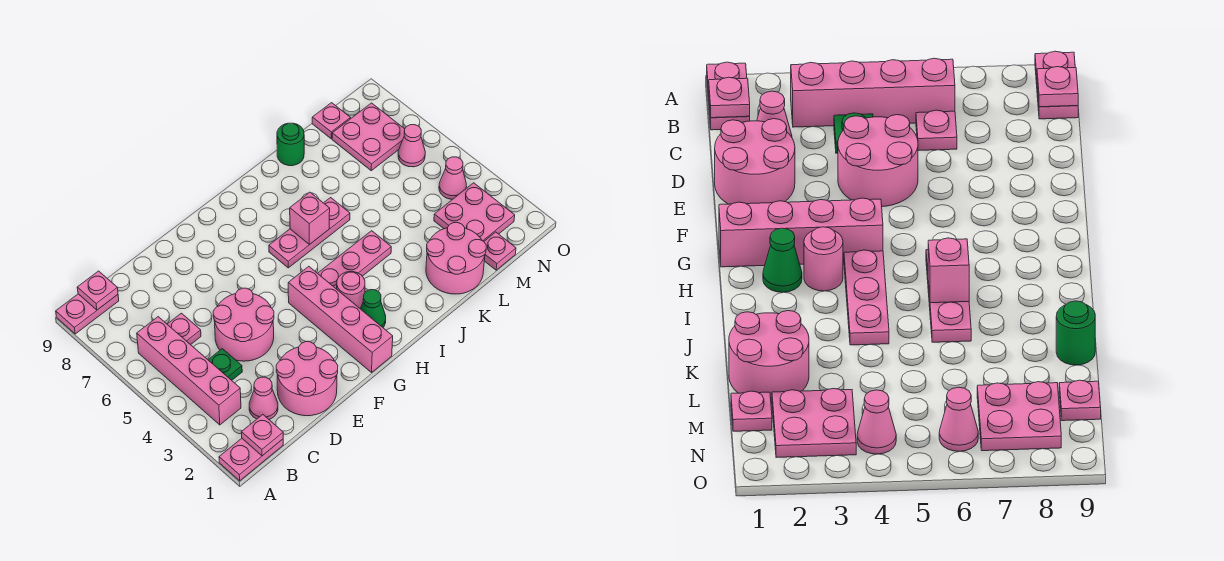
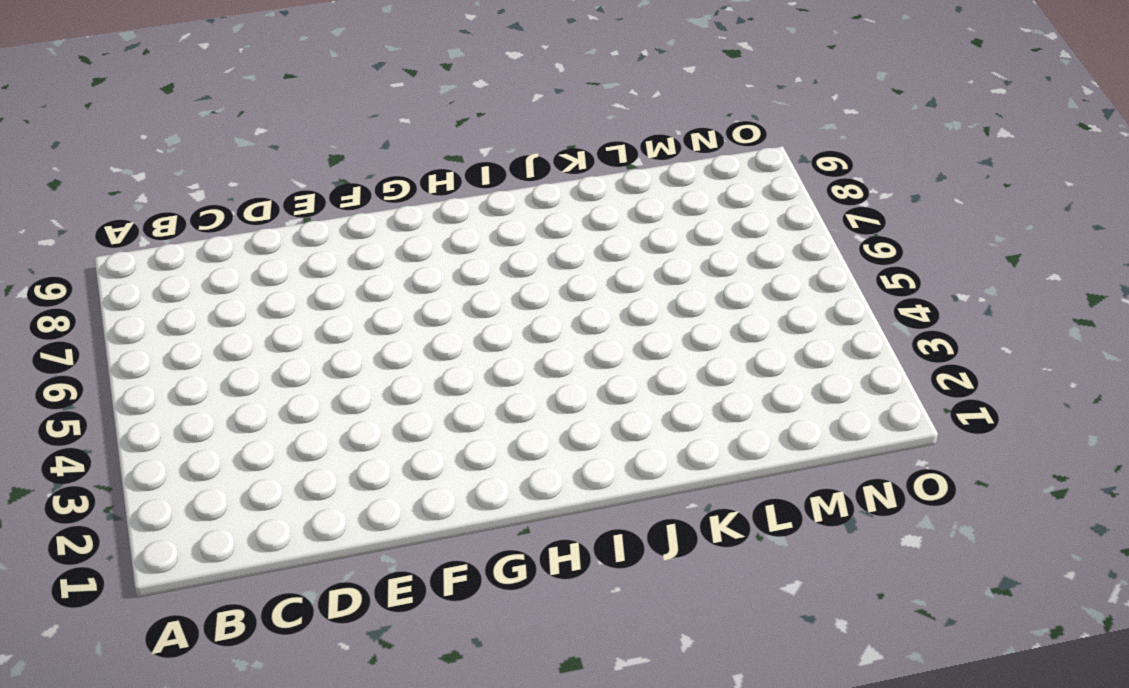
none -> pink 1x2 plate [219,438,283,481]
none -> pink 1x2 plate [56,294,119,334]
none -> pink 1x4 brick [137,317,241,425]

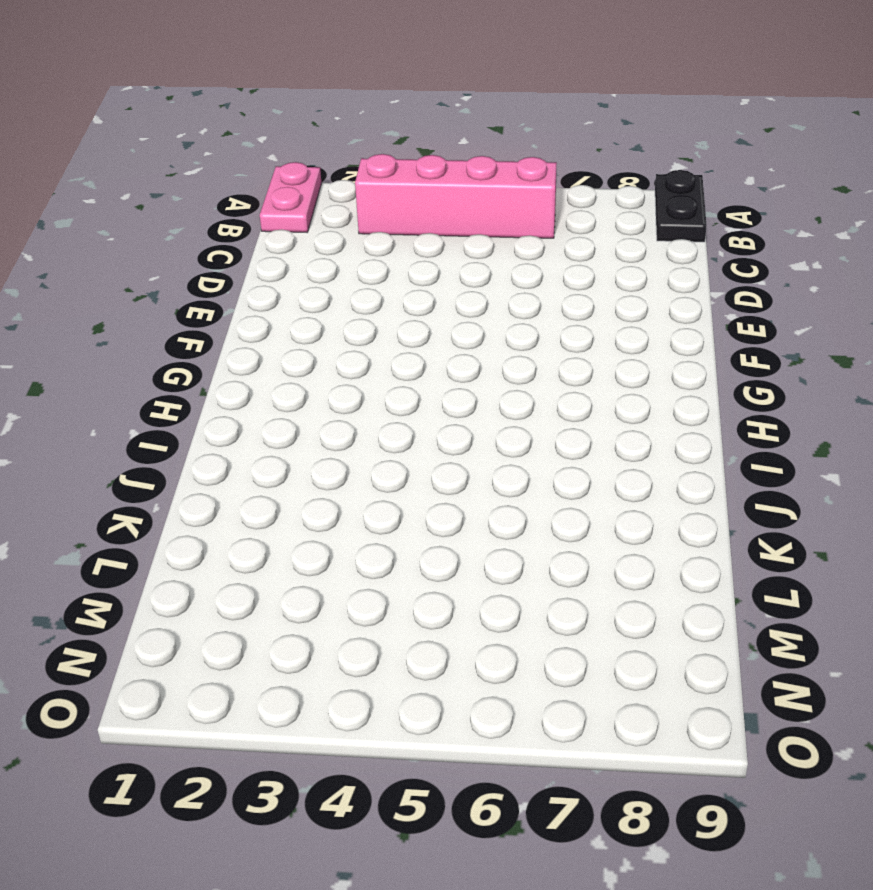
black 1x2 plate [655,170,706,242] -> pink 1x2 plate [56,294,119,334]
none -> pink 1x1 cone [249,377,278,419]
none -> green 1x1 plate [208,349,242,380]
none -> pink 1x1 plate [167,313,201,345]

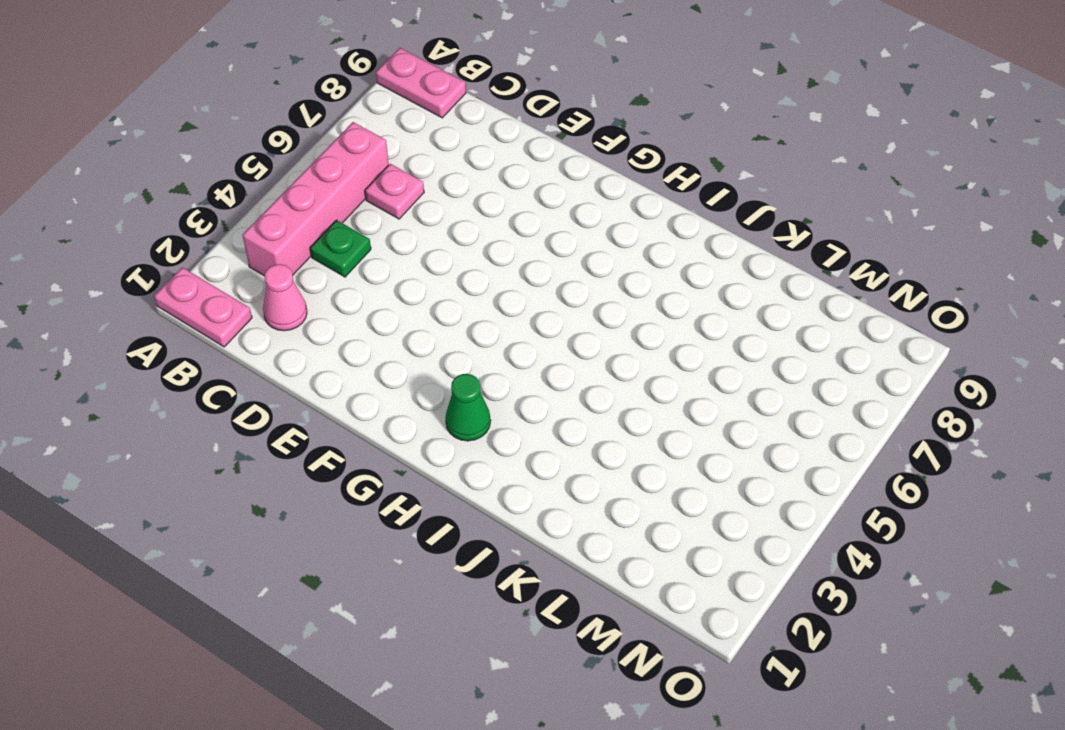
none -> pink 2x2 round brick [276,342,338,416]
none -> pink 2x2 round brick [213,288,274,361]
none -> pink 1x4 brick [288,266,393,372]

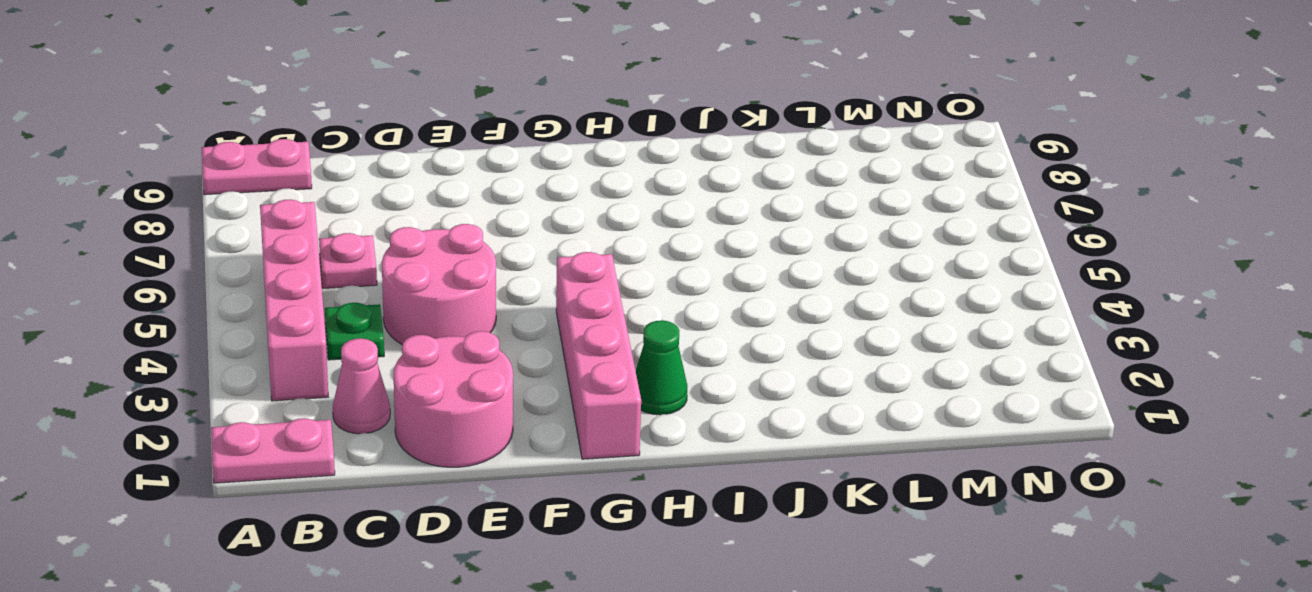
none -> pink 1x1 round brick [337,272,365,308]
none -> pink 1x3 plate [318,231,391,289]
none -> pink 1x3 plate [269,198,350,268]

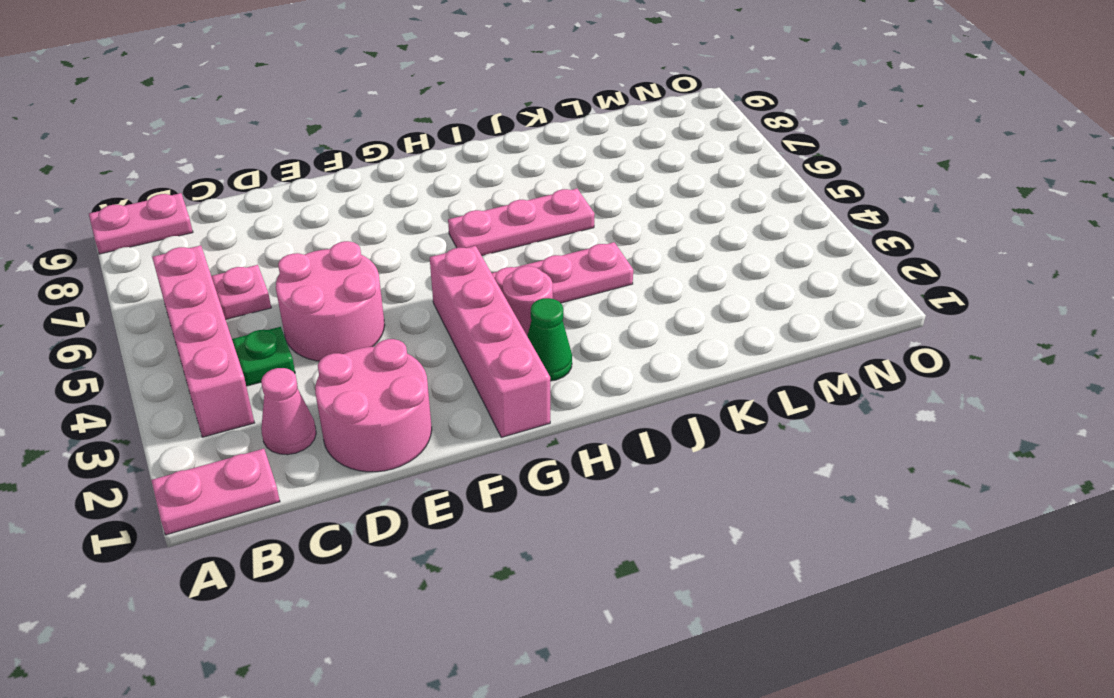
none -> pink 2x2 round brick [426,223,486,294]
none -> green 1x1 round brick [277,123,304,166]
none -> pink 1x1 plate [484,232,516,270]

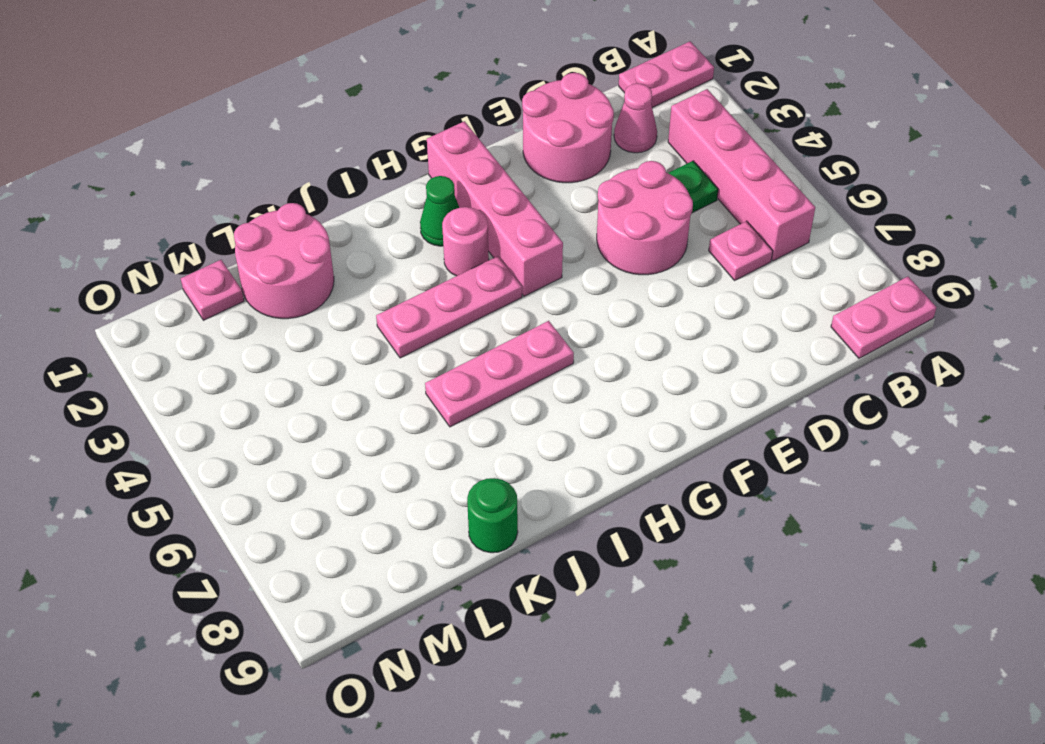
none -> pink 2x2 plate [434,183,515,241]
none -> pink 2x2 plate [332,103,405,171]
none -> pink 1x1 plate [312,103,350,139]

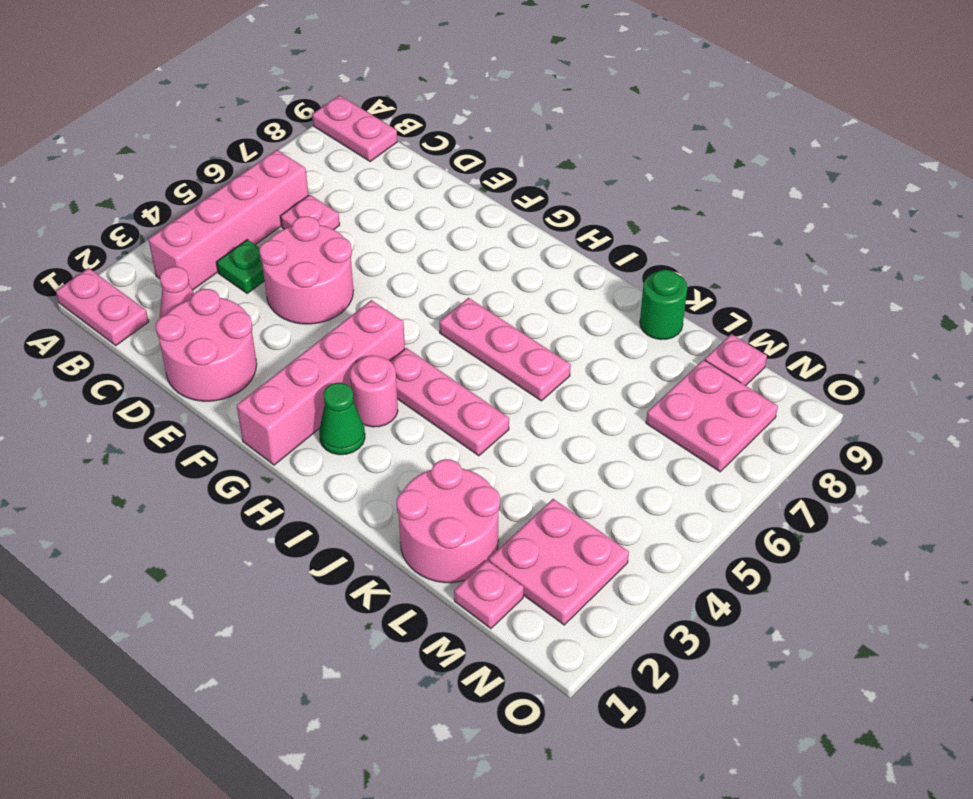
none -> pink 1x1 cone [439,157,467,199]
none -> pink 1x1 cone [398,125,425,167]
none -> pink 1x1 plate [241,415,283,456]

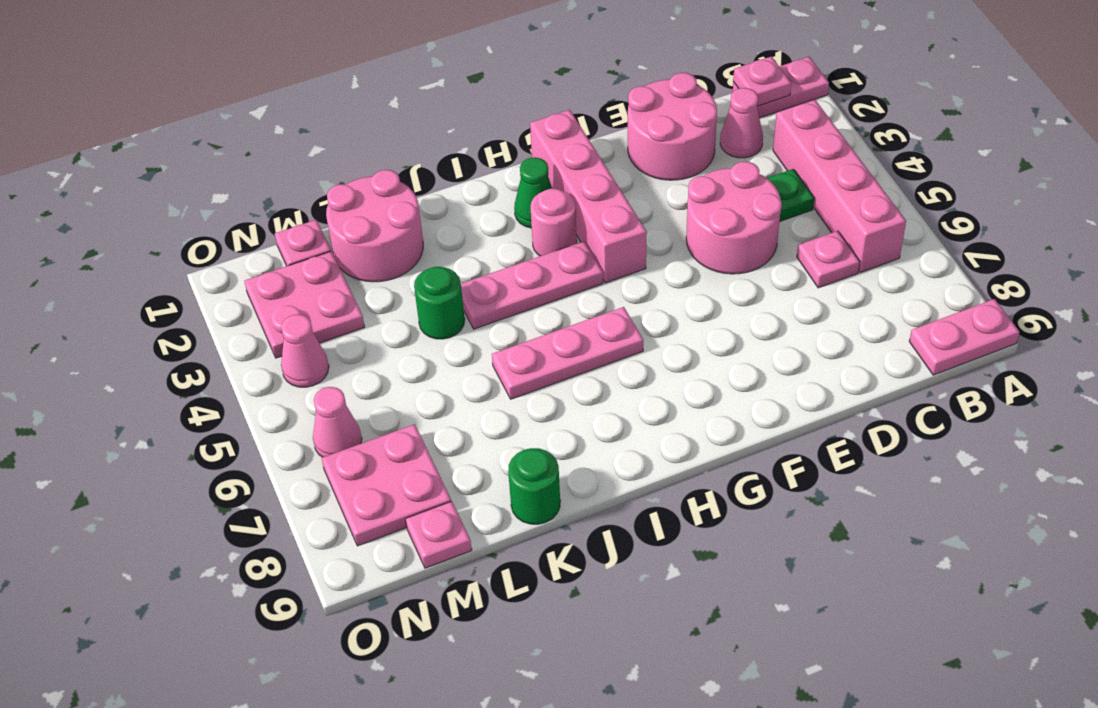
green 1x1 round brick [414,267,465,339] -> none
none -> pink 1x1 plate [77,271,118,310]
none -> pink 1x1 brick [290,192,330,245]

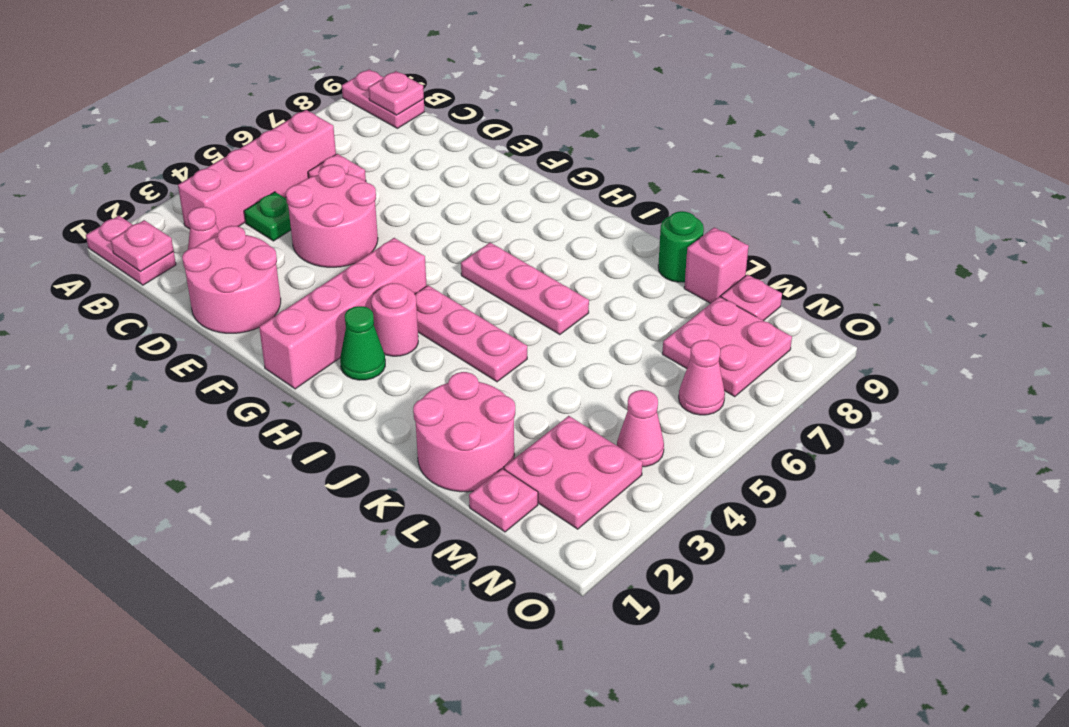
pink 1x1 brick [684,227,749,303] -> pink 1x1 brick moved to [290,192,330,245]

